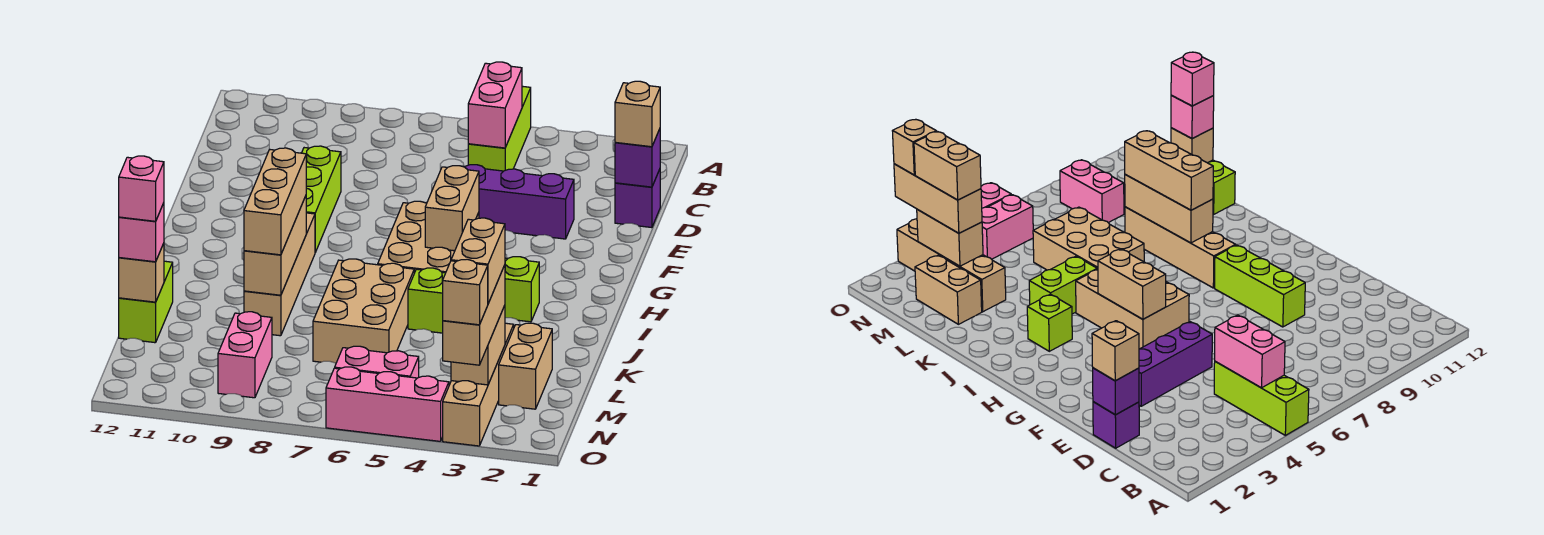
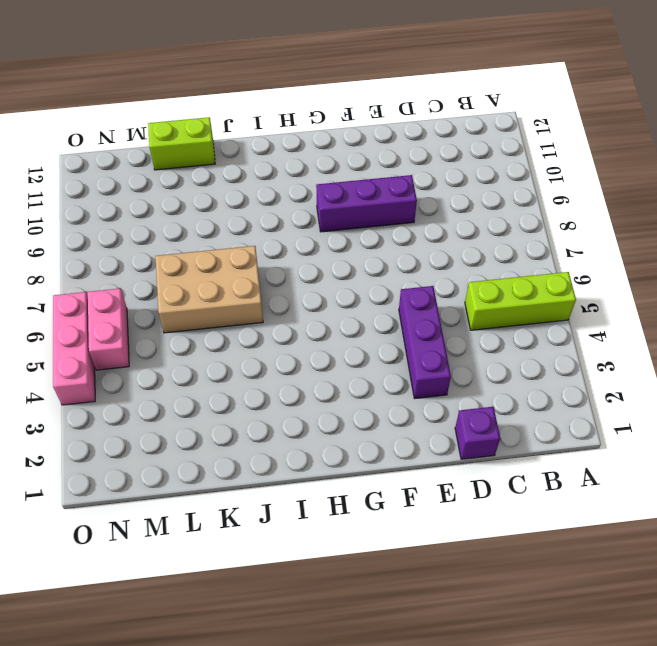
purple 1x3 brick [316,175,417,232] -> lime 1x3 brick [302,146,341,252]
none -> tan 2x3 brick [378,201,479,273]
none -> tan 1x4 brick [244,213,315,336]
none -> lime 1x1 brick [505,257,539,322]

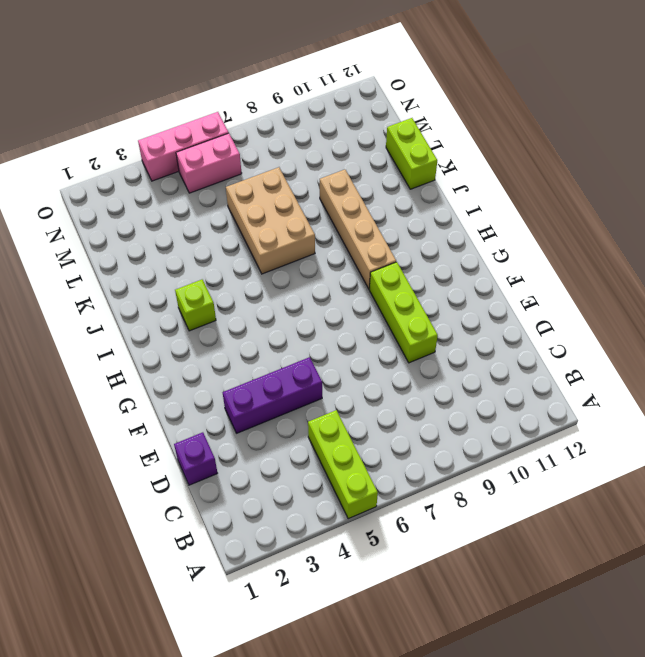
none -> tan 2x3 brick [378,201,479,273]
none -> lime 1x2 brick [408,268,445,333]
none -> tan 1x2 brick [499,323,552,409]

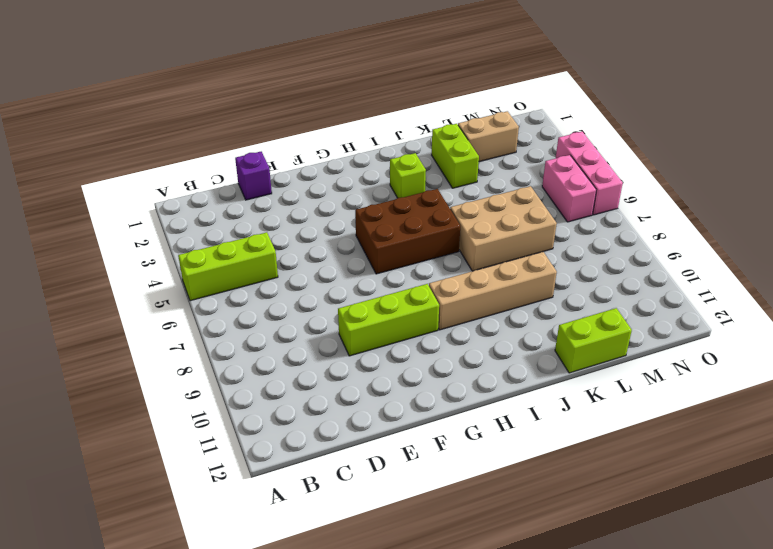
brown 2x3 brick [355,189,460,274] -> tan 2x3 brick [378,201,479,273]
lime 1x2 brick [432,124,479,188] -> lime 1x2 brick moved to [408,268,445,333]
none -> purple 1x3 brick [463,165,574,239]
none -> tan 1x4 brick [443,323,514,446]
none -> pink 1x2 brick [218,312,272,398]

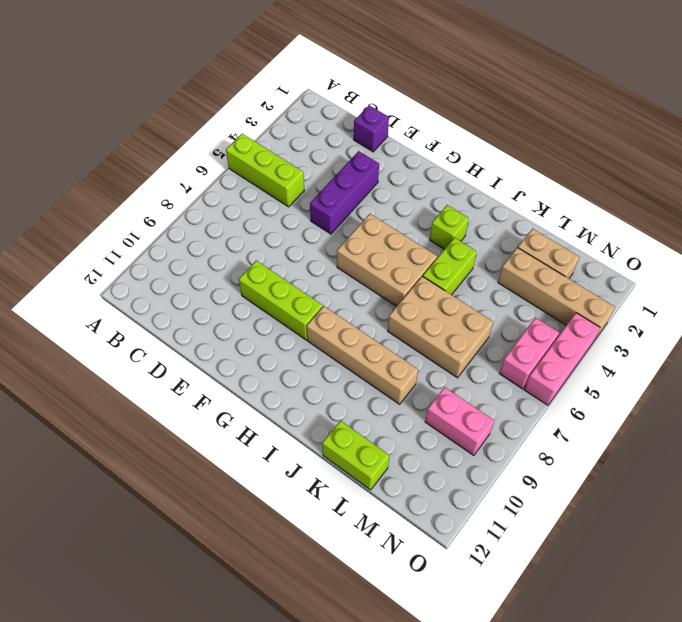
none -> pink 1x2 brick [468,62,522,148]
none -> purple 1x1 brick [615,129,660,187]
none -> tan 1x2 brick [425,166,479,251]

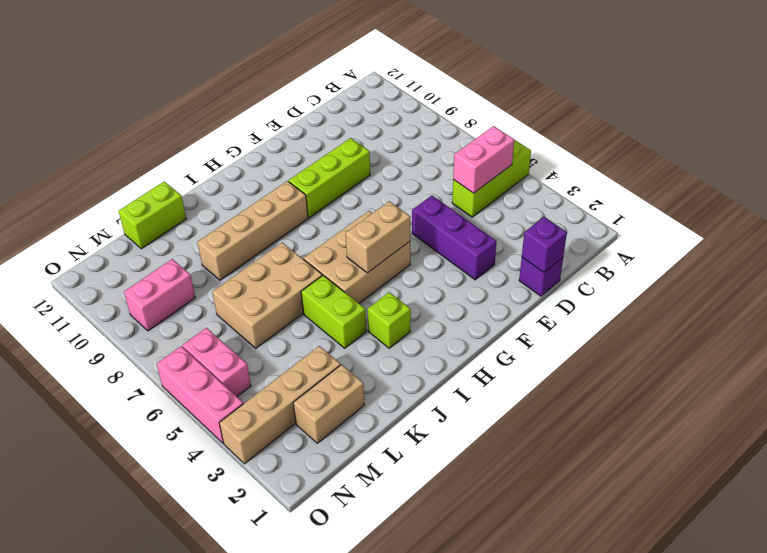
none -> tan 1x3 brick [244,196,306,295]
none -> tan 1x1 brick [119,243,164,302]
none -> tan 1x2 brick [451,305,505,385]

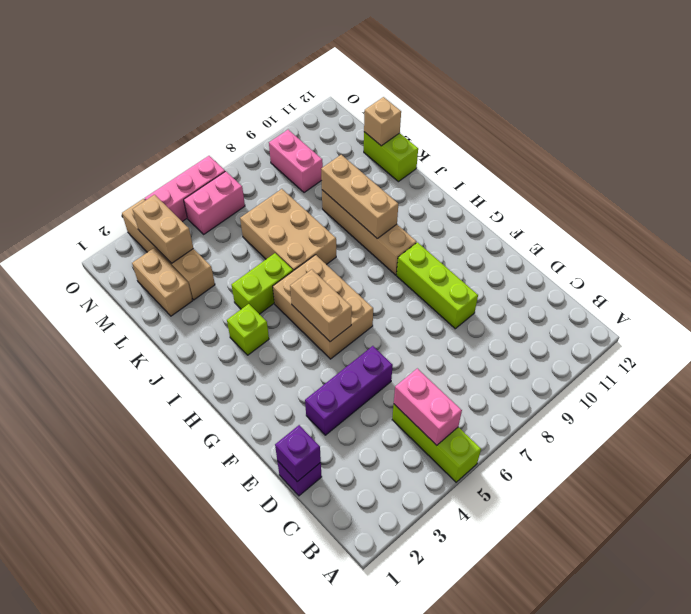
none -> tan 1x1 brick [615,81,660,147]
none -> tan 1x3 brick [244,148,306,255]
none -> pink 1x1 brick [119,203,164,262]

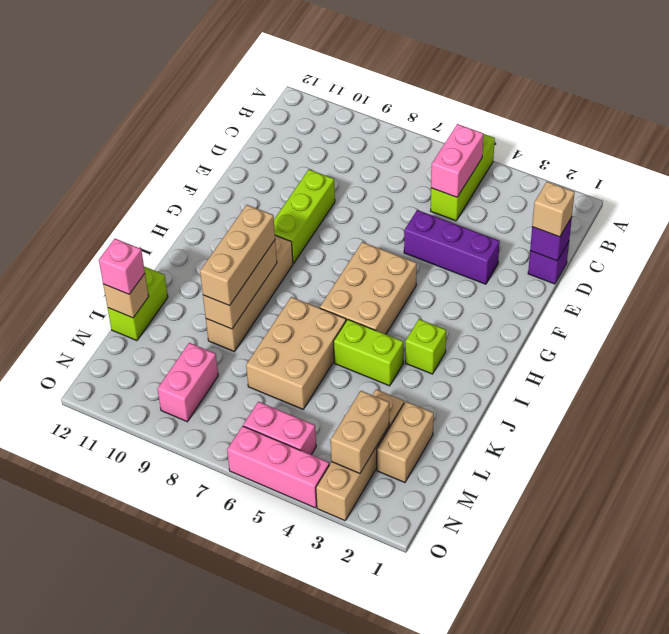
none -> tan 1x2 brick [425,166,479,251]
none -> tan 1x3 brick [443,265,505,365]
none -> pink 1x1 brick [119,156,164,221]

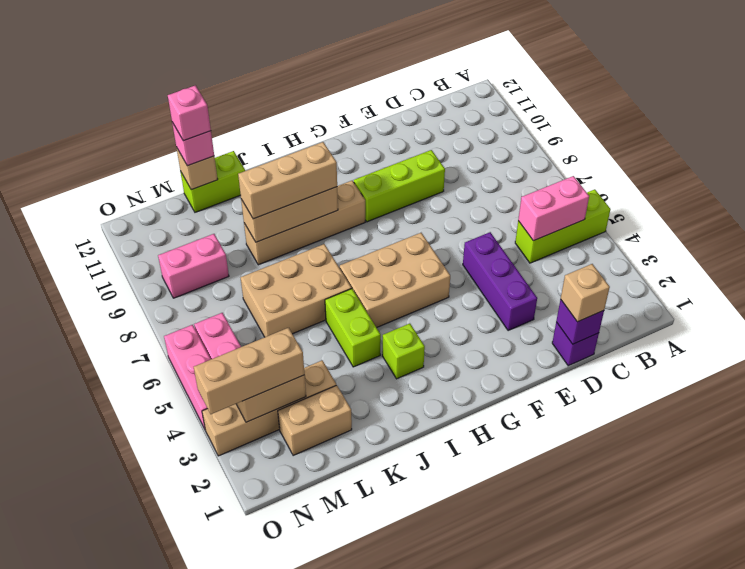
none -> tan 1x2 brick [425,166,479,251]
none -> tan 1x2 brick [451,218,505,303]
none -> tan 1x1 brick [443,259,488,325]

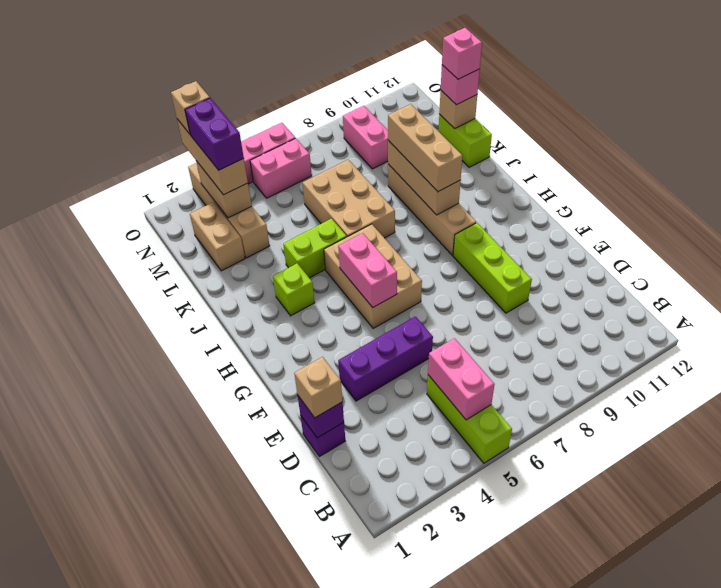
pink 1x2 brick [338,233,397,307] -> tan 1x2 brick [425,166,479,251]
purple 1x2 brick [185,98,244,170] -> tan 1x2 brick [451,218,505,303]

